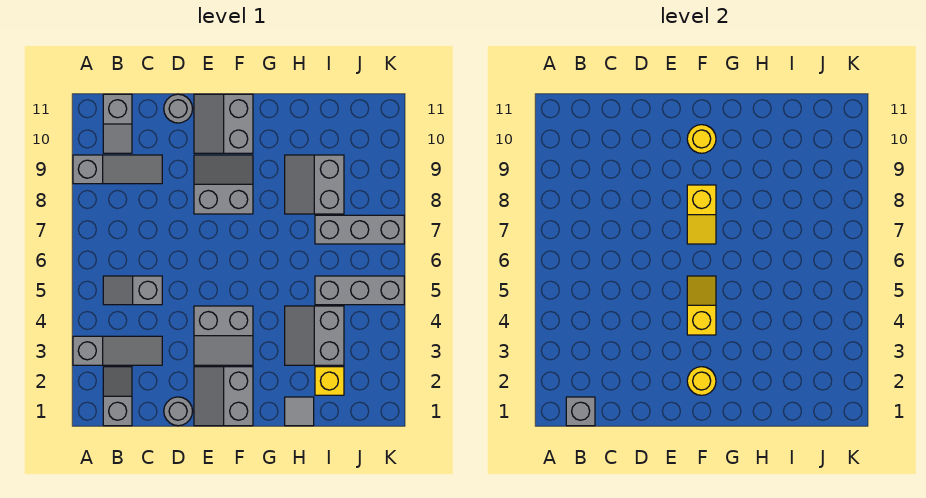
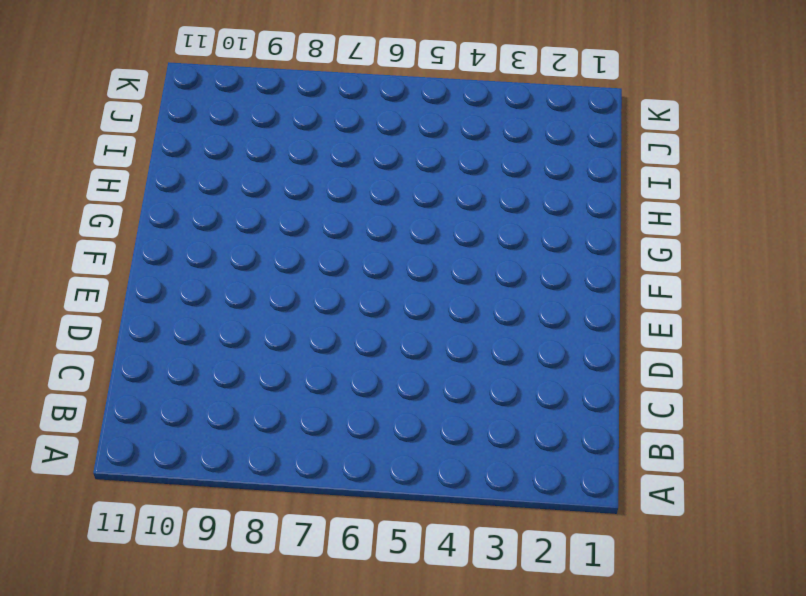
none -> grey 1x3 slope [73,336,162,365]
none -> grey 1x3 slope [73,155,162,184]
none -> grey 1x2 slope [103,367,132,426]

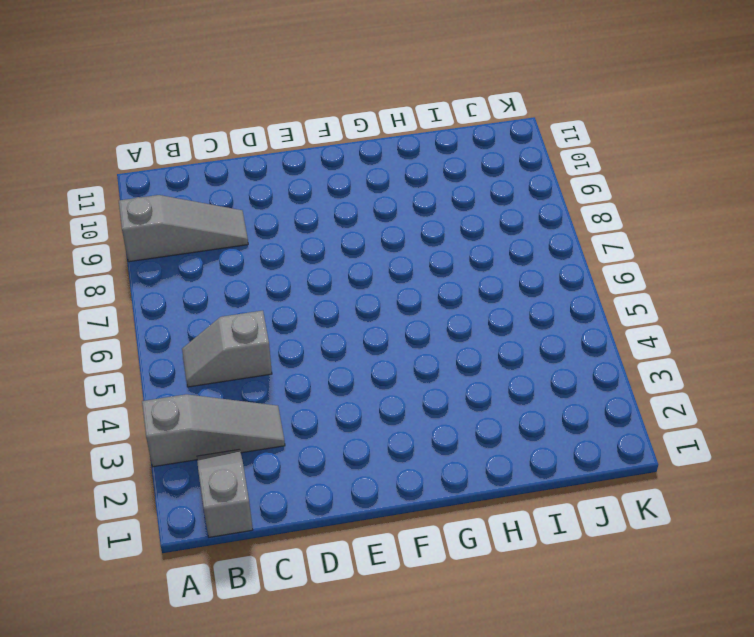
none -> grey 1x2 slope [103,94,132,153]
none -> grey 1x1 round brick [164,397,193,426]
none -> grey 1x1 round brick [164,94,193,123]

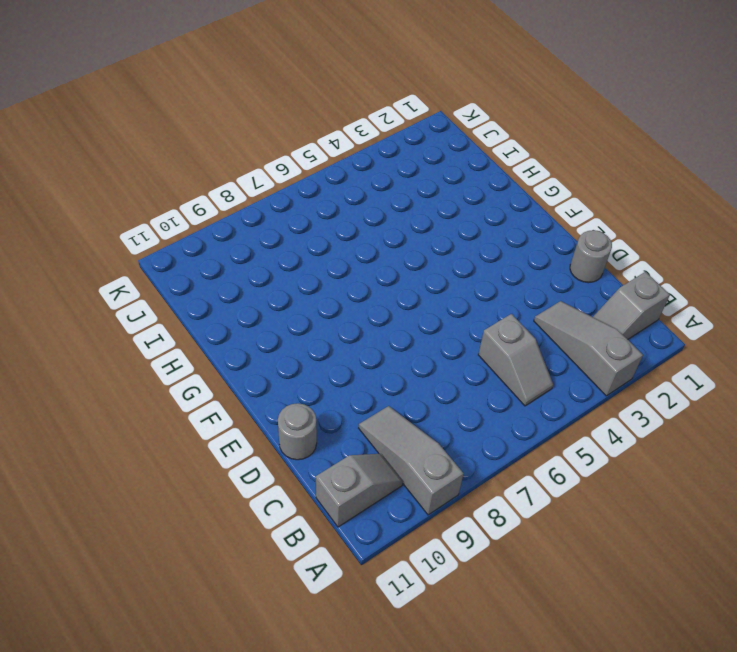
none -> grey 2x2 slope [194,367,253,426]
none -> grey 2x2 slope [194,306,253,365]
none -> grey 2x2 slope [194,155,253,214]

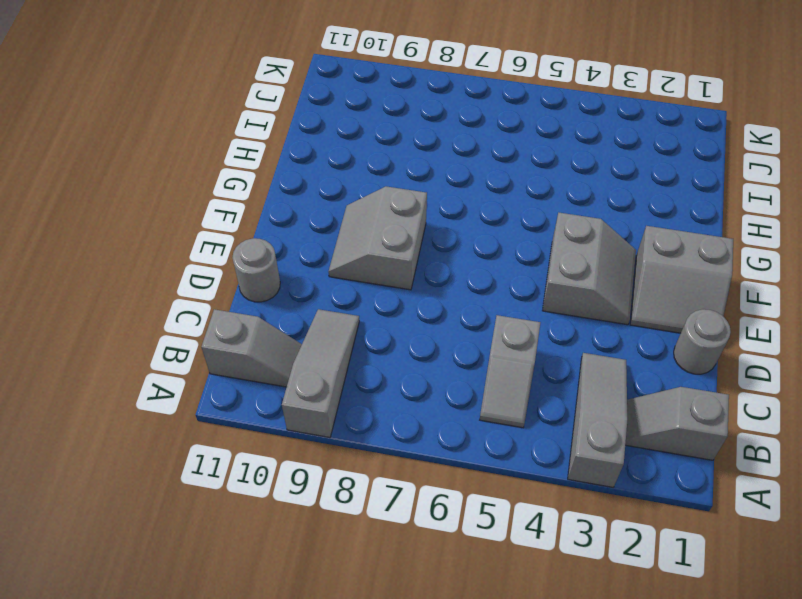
none -> grey 2x2 slope [194,94,253,153]
none -> grey 1x1 tile [285,397,314,426]
none -> grey 2x2 slope [285,306,344,365]

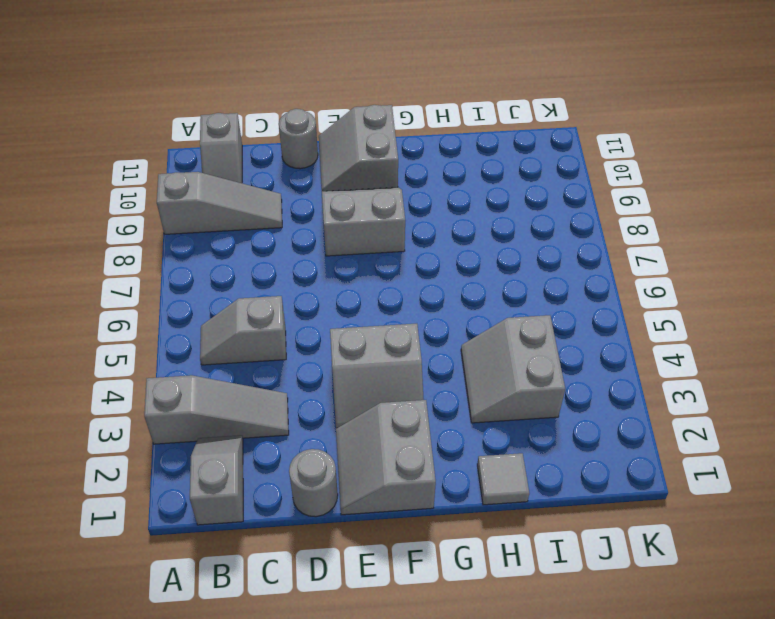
none -> grey 2x2 slope [285,155,344,214]
none -> yellow 1x1 brick [315,367,344,395]
none -> grey 1x3 brick [315,276,404,305]

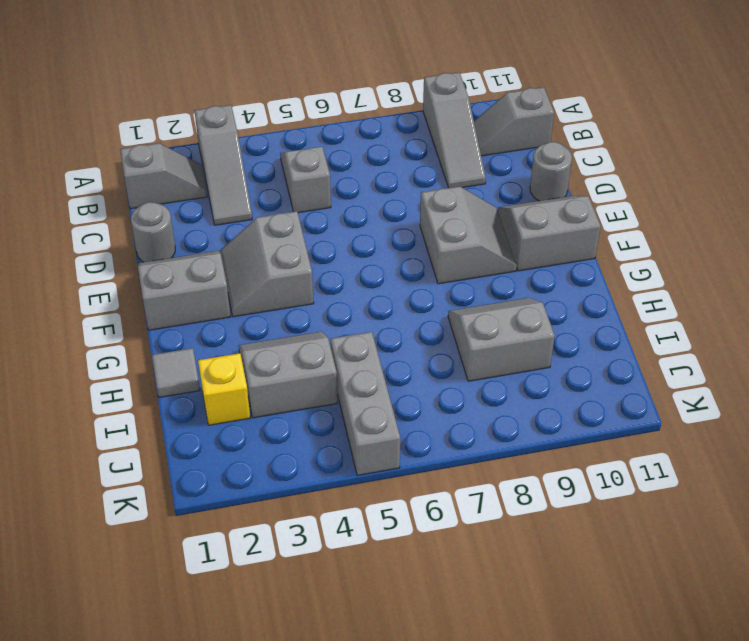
none -> grey 1x3 brick [315,215,404,244]
none -> grey 1x1 brick [566,397,595,426]
none -> yellow 1x1 round brick [687,367,716,395]

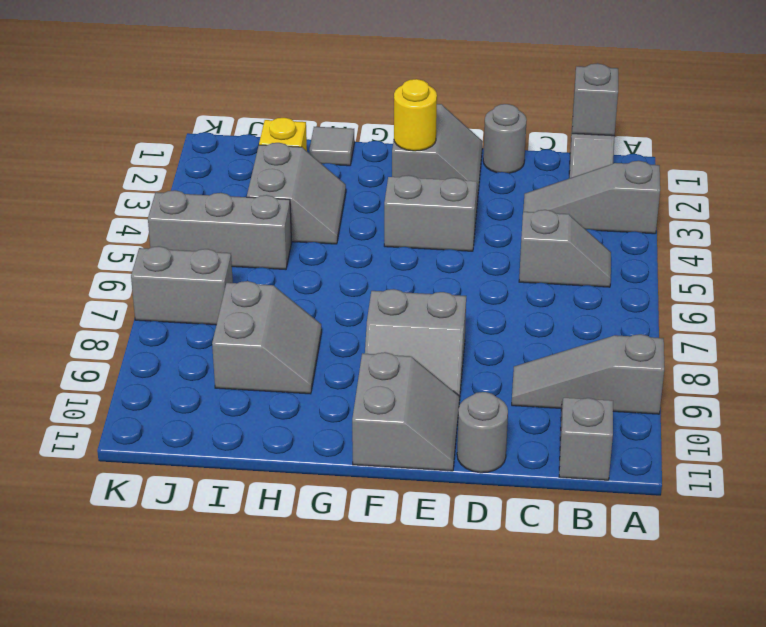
grey 1x2 brick [131,246,233,325] -> grey 1x3 brick [315,215,404,244]
none -> yellow 1x2 slope [687,276,716,335]
none -> yellow 1x2 slope [687,185,716,244]
none -> yellow 1x1 round brick [687,125,716,153]

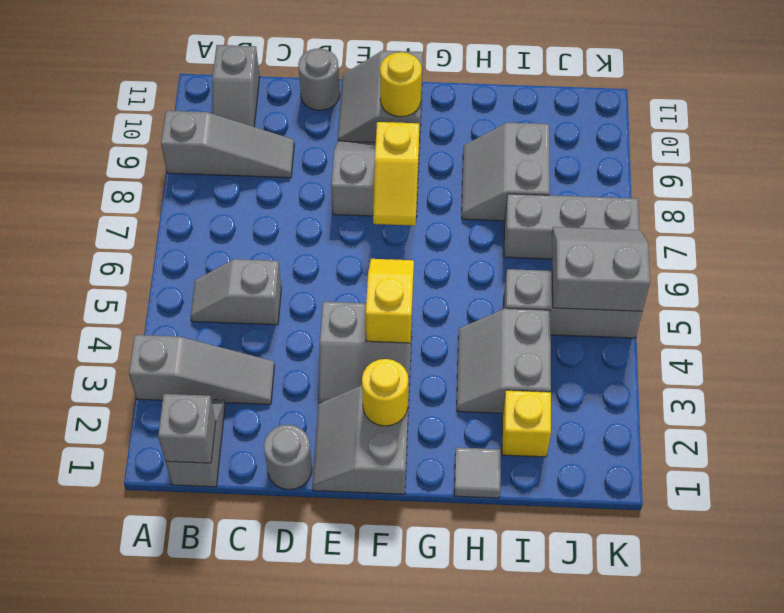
grey 2x2 slope [552,227,650,311] -> none

